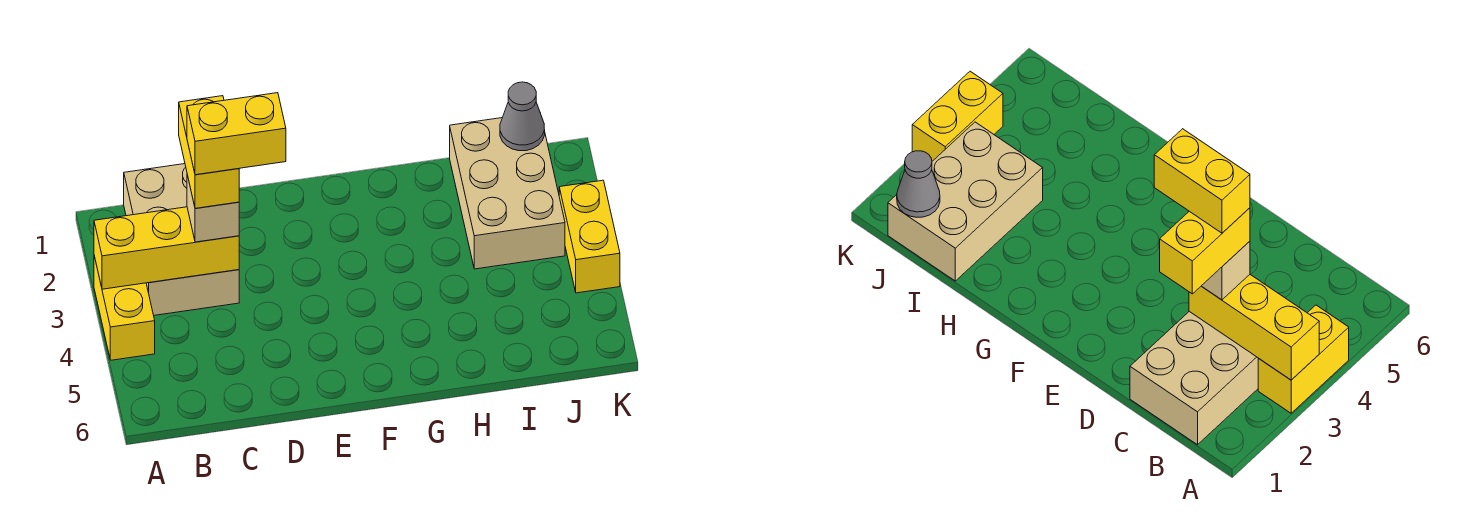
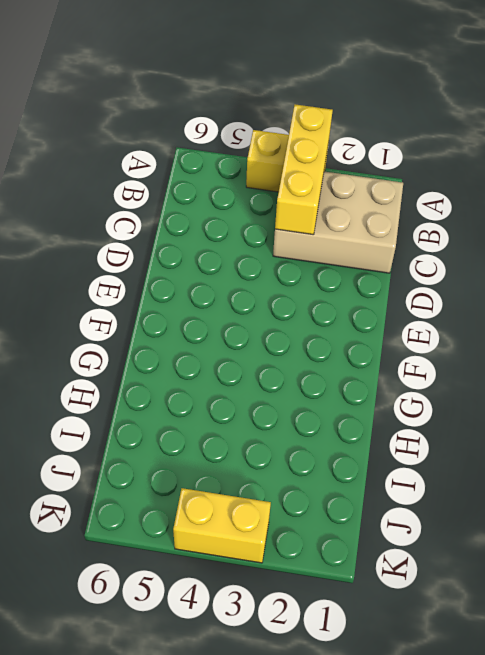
none -> tan 2x3 brick [450,118,565,269]
none -> grey 1x1 cone [500,82,545,151]

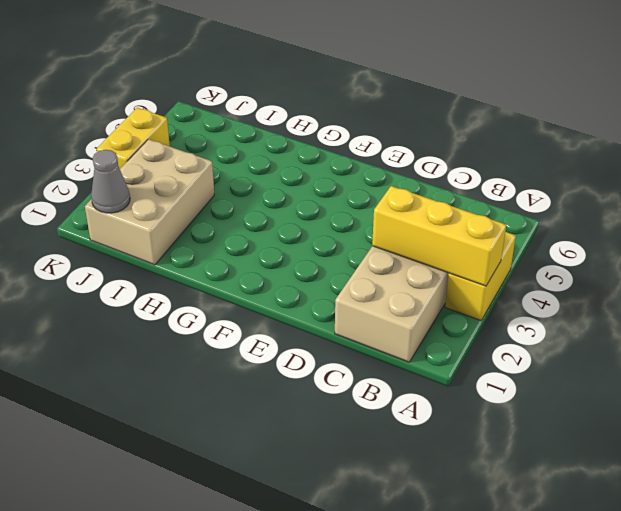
none -> tan 1x1 brick [187,175,239,242]
none -> yellow 1x2 brick [179,96,239,208]

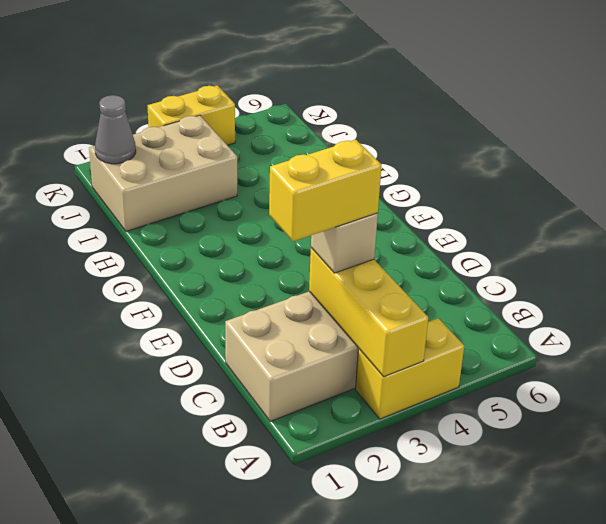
none -> yellow 1x2 brick [187,93,286,175]

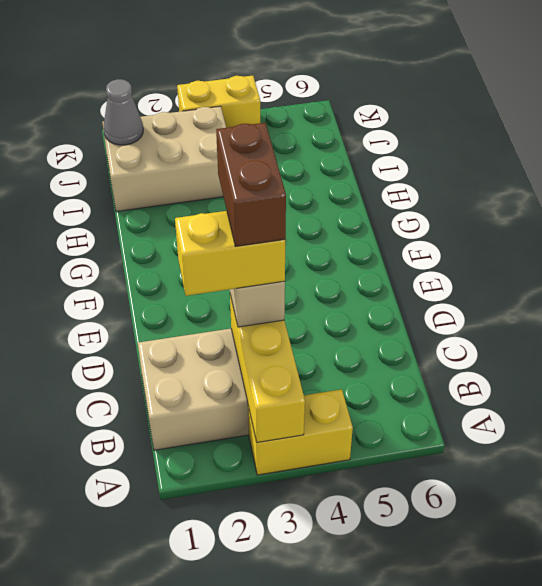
brown 1x2 brick [216,123,286,246] -> yellow 1x2 brick [187,93,286,175]

